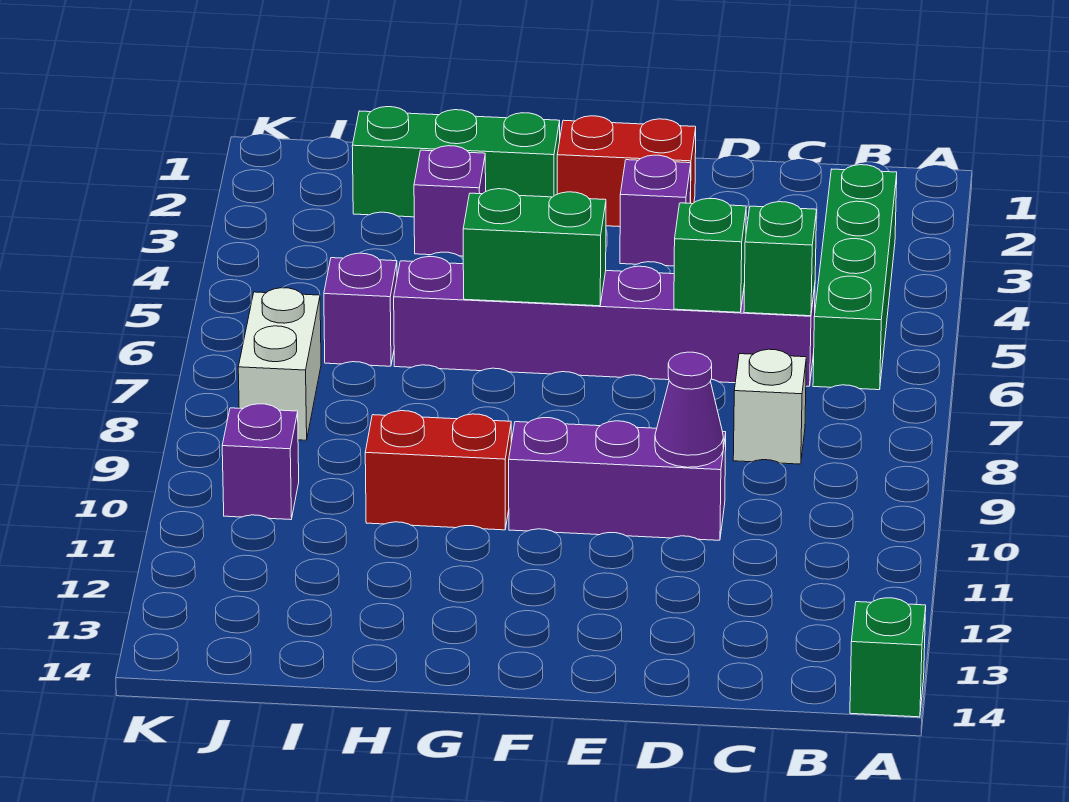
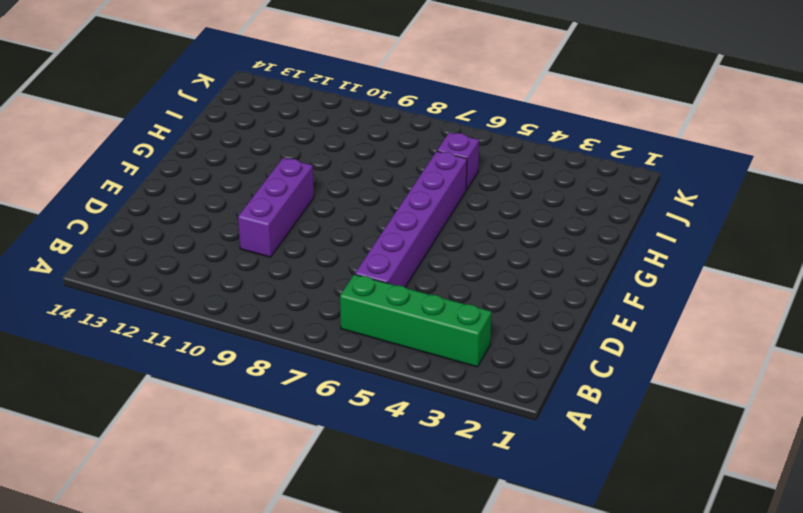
none -> green 1x1 brick [850,598,926,717]
none -> white 1x1 brick [733,349,806,464]
none -> red 1x2 brick [557,116,696,227]

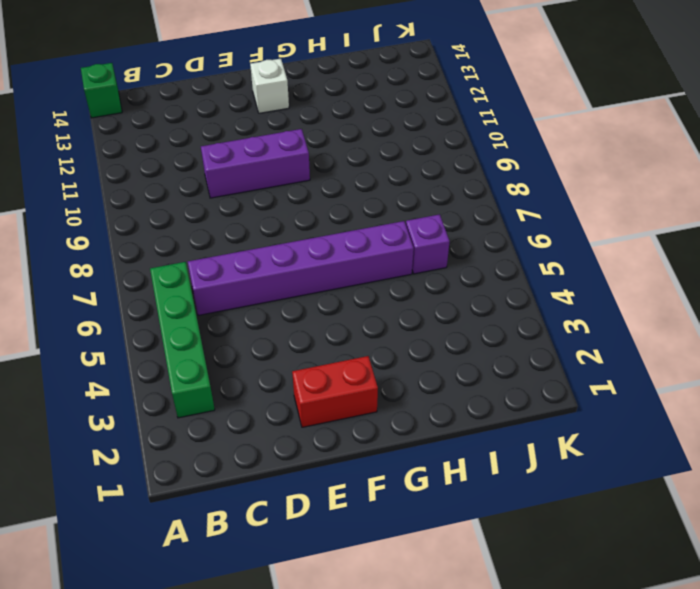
white 1x1 brick [250,59,289,113] -> white 1x1 brick moved to [733,349,806,464]
none -> purple 1x1 brick [620,155,691,266]
none -> green 1x3 brick [352,107,560,217]
none -> red 1x2 brick [365,411,511,530]

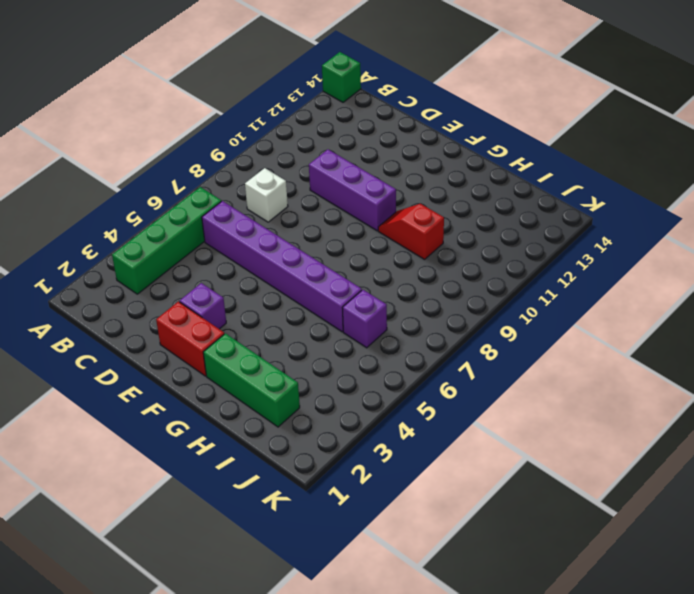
red 1x2 slope [378,204,444,259] -> red 1x2 brick [365,411,511,530]
none -> purple 1x1 brick [414,146,486,256]
none -> white 1x2 brick [238,288,321,440]
none -> purple 1x1 brick [222,404,299,520]

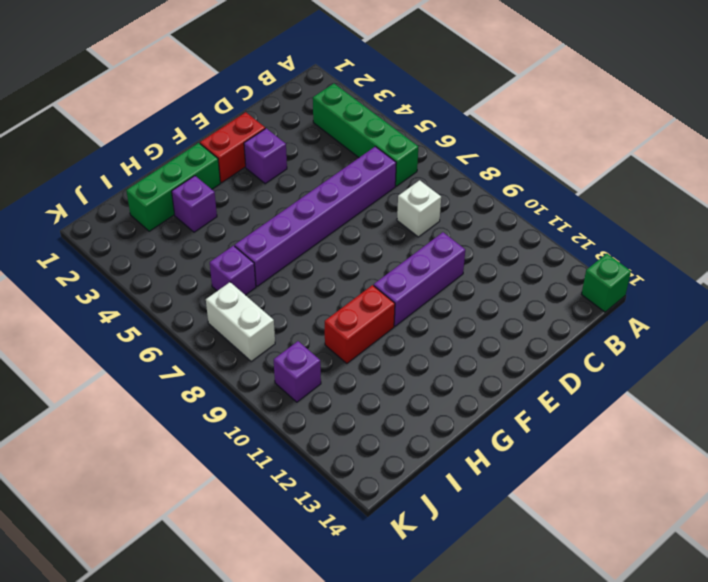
none -> green 1x1 brick [744,202,817,316]
none -> green 1x1 brick [674,198,746,312]
none -> purple 1x1 cone [655,352,724,467]

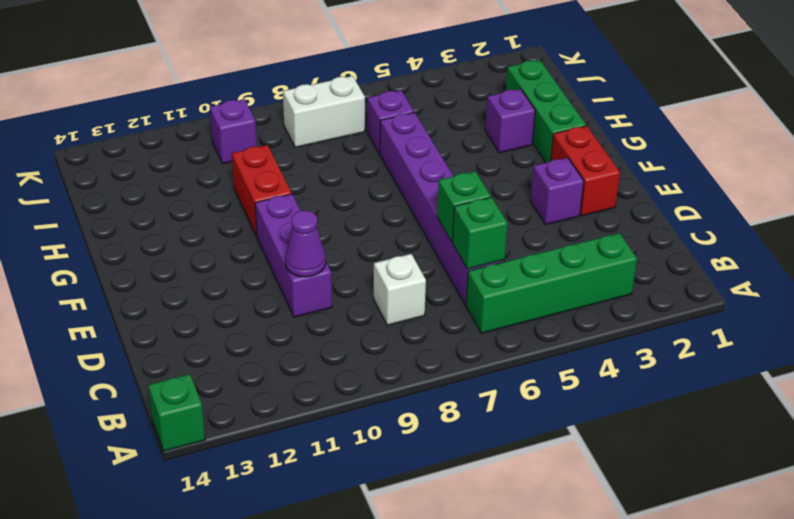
none -> green 1x2 brick [463,189,606,306]

